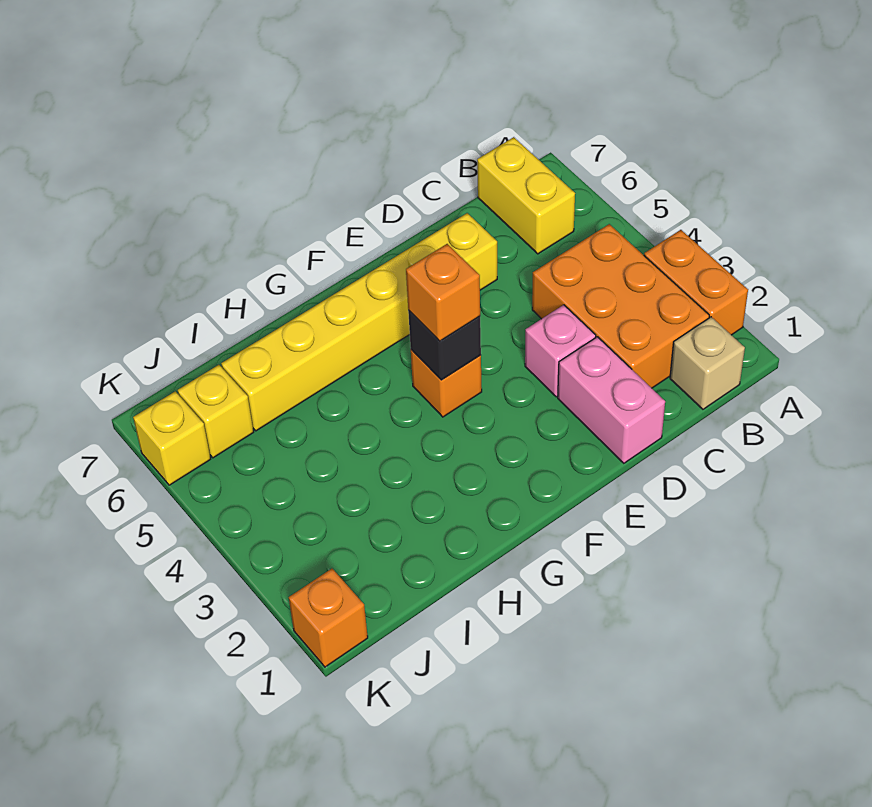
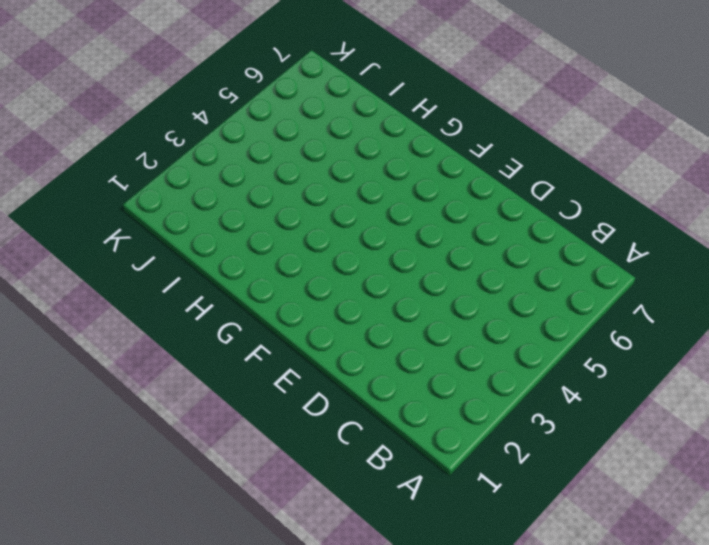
none -> orange 1x2 brick [644,230,748,335]
none -> tan 1x1 brick [670,317,745,409]
none -> orange 2x3 brick [532,224,709,388]

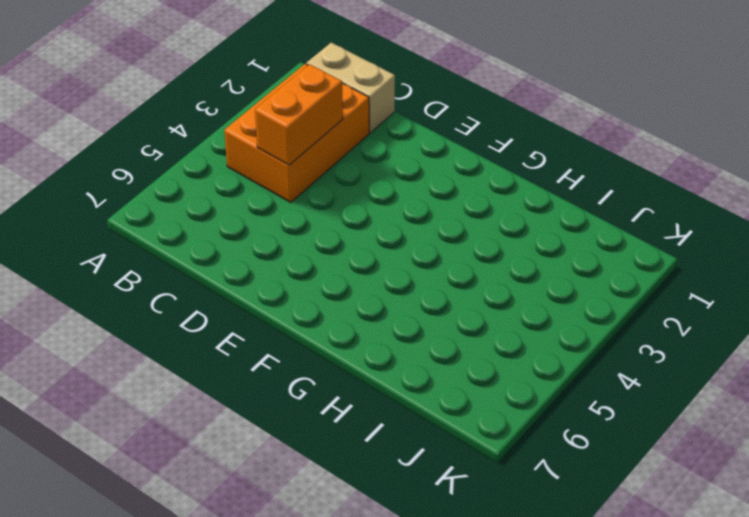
tan 1x2 brick [306,43,395,133] -> tan 1x1 brick [670,317,745,409]
orange 1x2 brick [255,64,343,165] -> orange 1x2 brick moved to [644,230,748,335]
none -> yellow 1x2 brick [477,137,575,254]
none -> pink 1x2 brick [558,337,665,463]
none -> pink 1x1 brick [525,305,596,397]

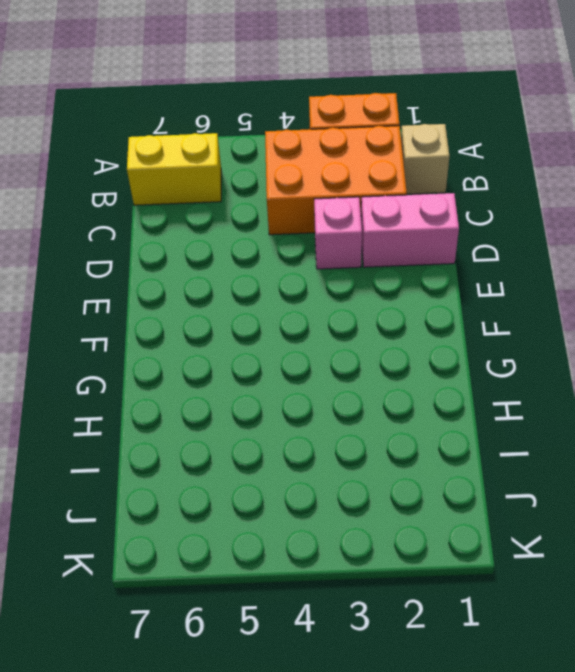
none -> yellow 1x6 brick [221,213,497,431]
none -> orange 1x1 brick [411,350,482,417]
none -> yellow 1x1 brick [178,365,254,458]

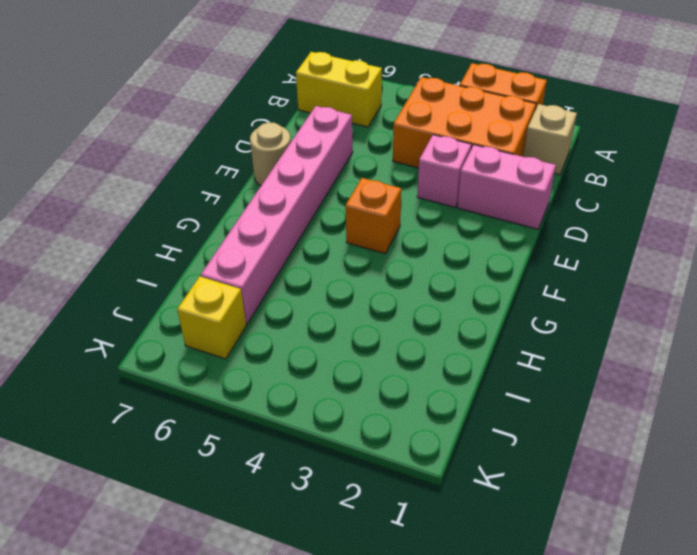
pink 1x6 brick [201,106,353,324] -> yellow 1x6 brick [221,213,497,431]
tan 1x1 round brick [250,122,291,186] -> none
none -> orange 1x1 brick [289,569,368,667]
none -> yellow 1x1 brick [133,391,211,485]
none -> black 1x1 brick [408,310,481,380]

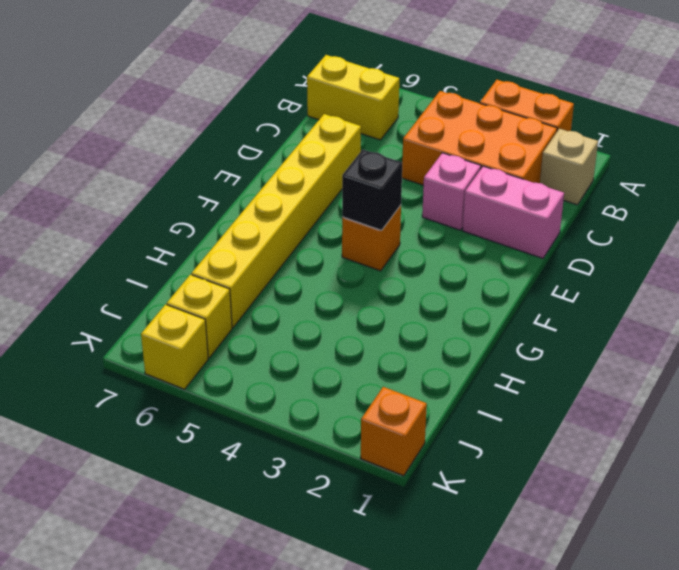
none -> orange 1x1 brick [406,244,480,341]

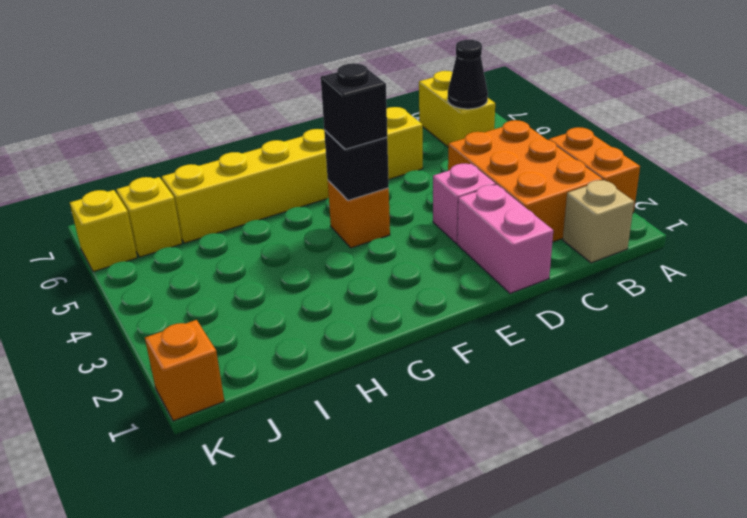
black 1x1 cone [448,40,488,109] -> none
black 1x1 brick [321,63,387,149] -> orange 1x1 brick [406,244,480,341]

